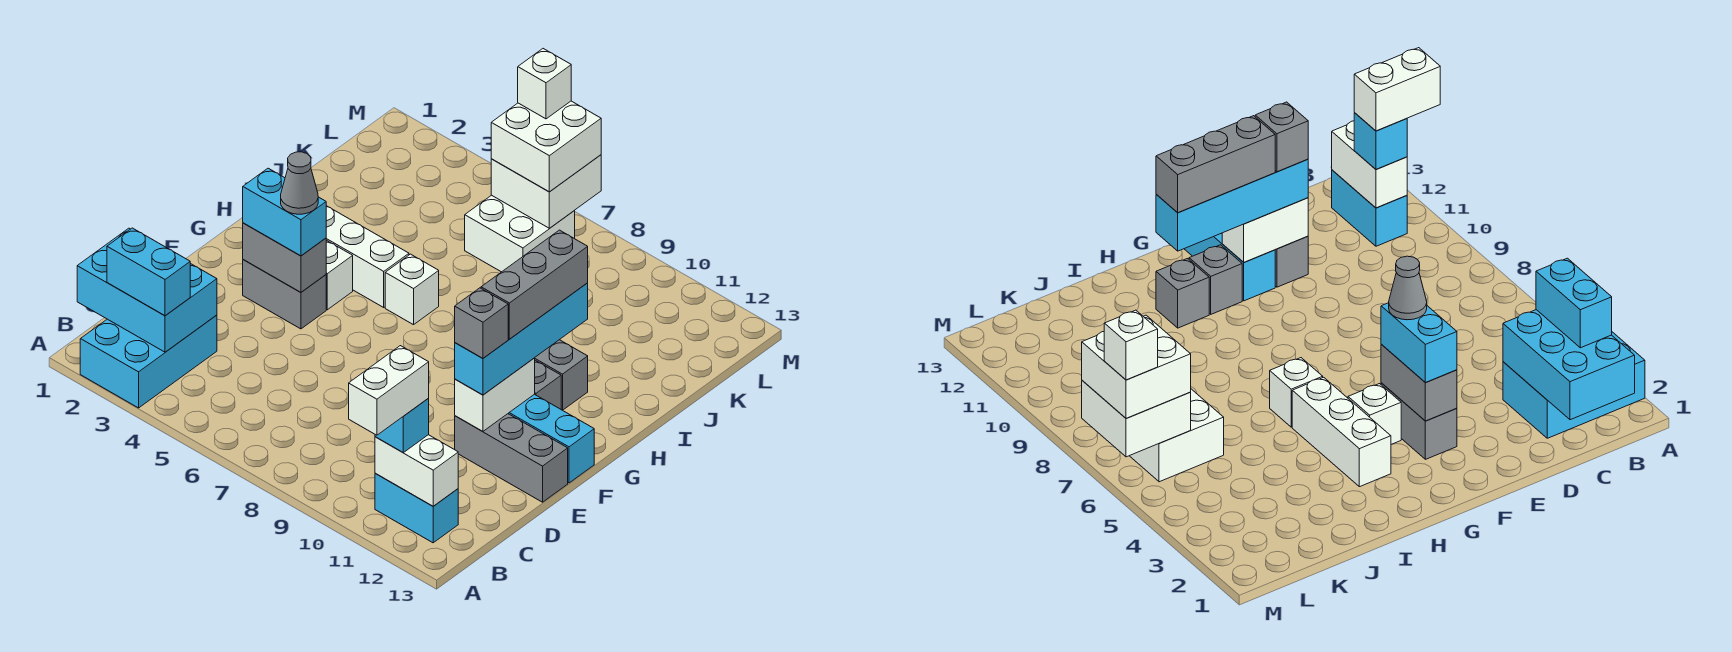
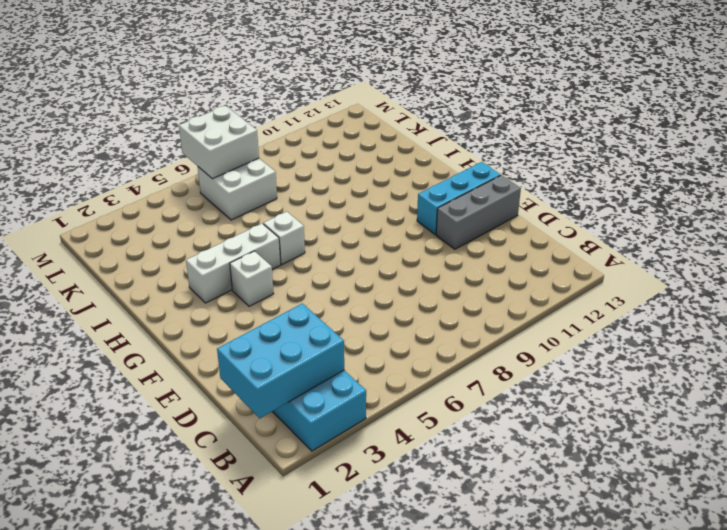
none -> cyan 1x2 brick [375,473,458,543]
none -> grey 1x2 brick [243,260,326,329]
none -> grey 1x1 brick [535,360,561,409]

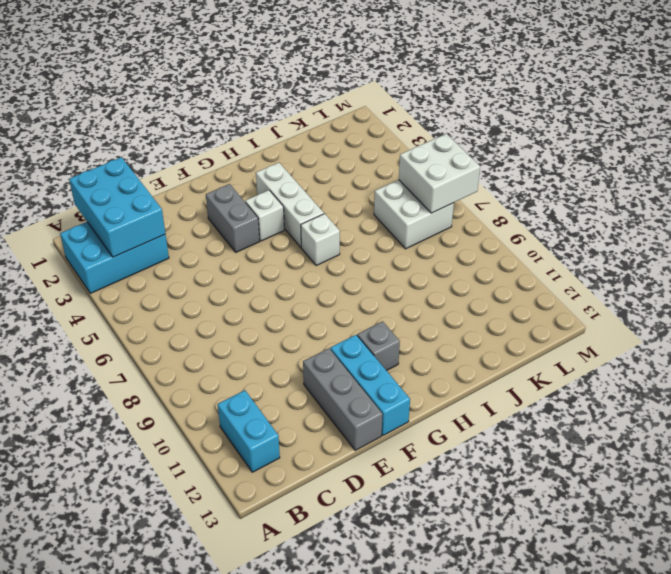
none -> grey 1x1 brick [535,340,588,410]
none -> white 1x2 brick [375,435,458,506]
none -> white 1x2 brick [455,358,535,431]

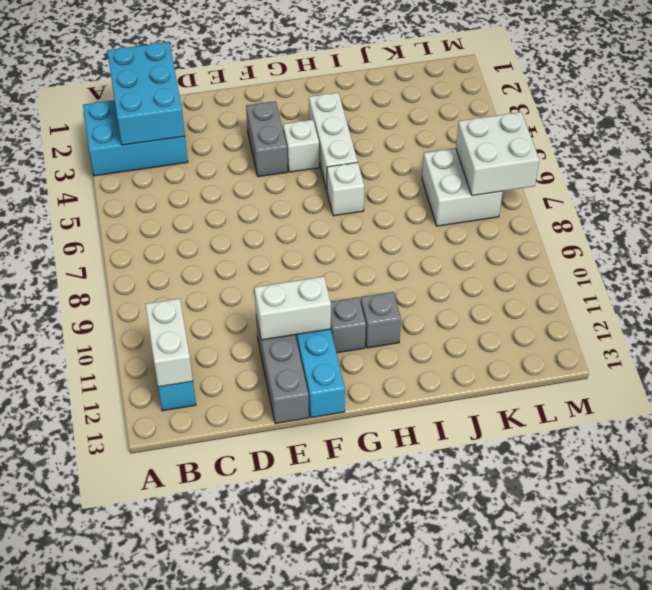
none -> grey 1x2 brick [243,223,326,292]
none -> cyan 1x2 brick [107,228,190,316]
none -> cyan 1x1 brick [375,399,429,453]

